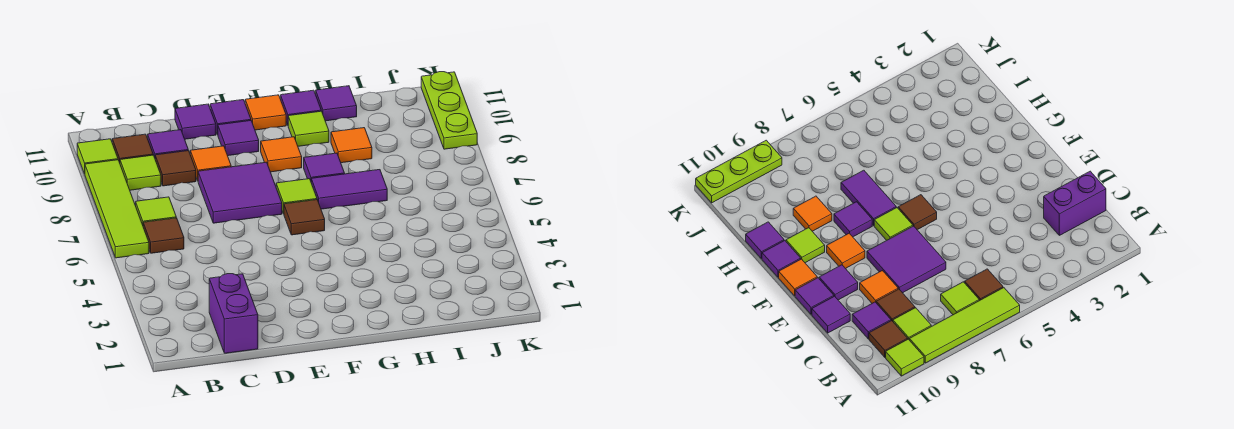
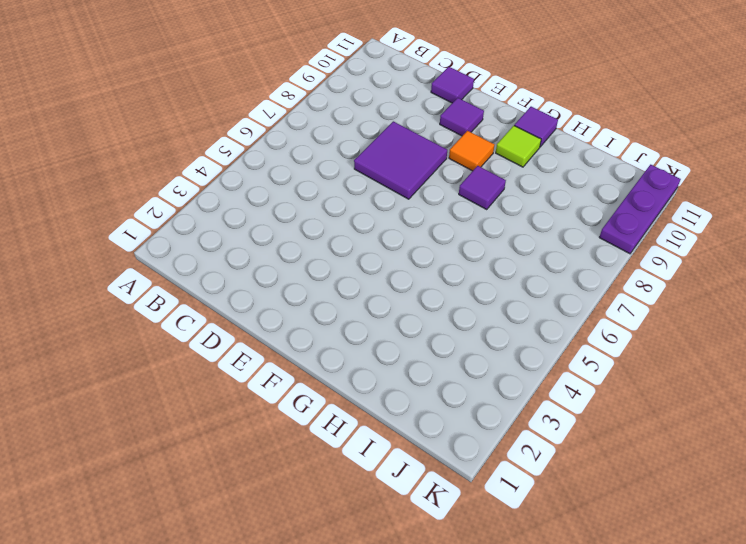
purple 1x3 plate [599,165,681,254] -> lime 1x3 plate [421,72,477,149]
none -> lime 1x4 tile [85,160,149,258]
none -> lime 1x1 tile [77,139,118,174]
none -> brown 1x1 tile [143,218,184,253]

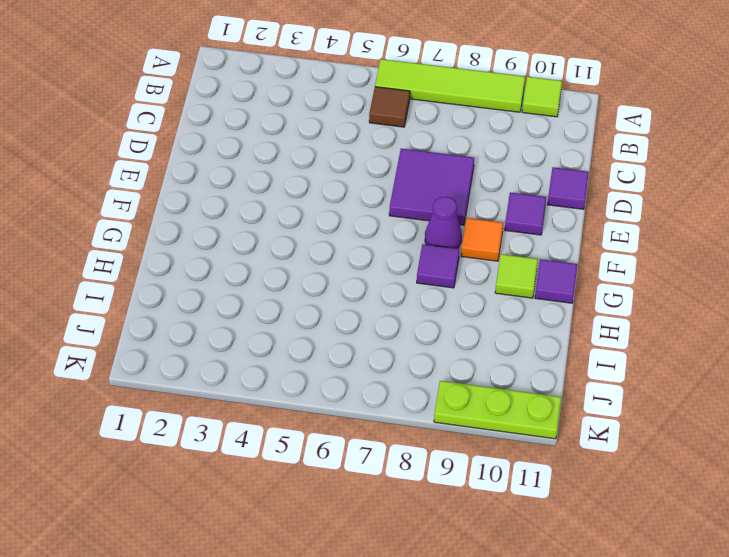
purple 1x1 cone [425,197,462,249] -> none
none -> lime 1x1 tile [136,197,176,225]
none -> lime 1x1 tile [120,155,161,190]
none -> brown 1x1 tile [112,134,153,162]

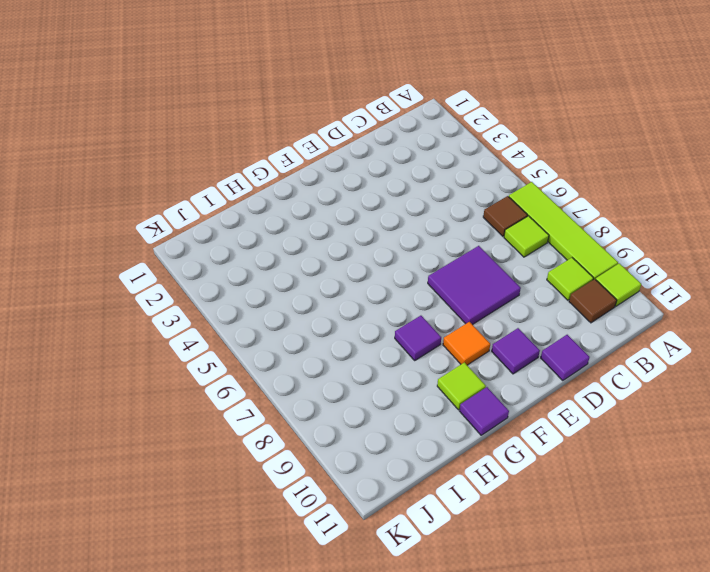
none -> purple 1x2 brick [209,274,258,353]
none -> brown 1x1 tile [155,151,196,186]
none -> purple 1x1 tile [148,130,188,158]

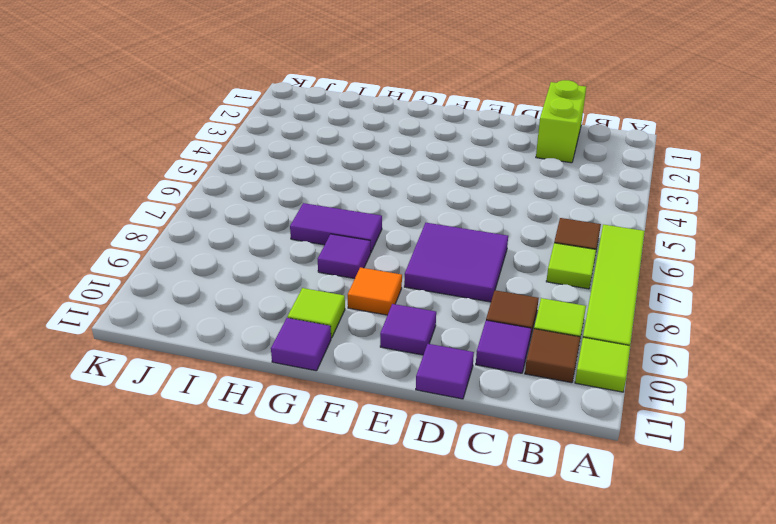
lime 1x2 brick [536,80,586,163] -> purple 1x2 brick [209,274,258,353]
none -> orange 1x1 tile [190,146,231,180]
none -> purple 1x1 tile [210,100,251,135]
none -> brown 1x1 tile [284,200,325,235]

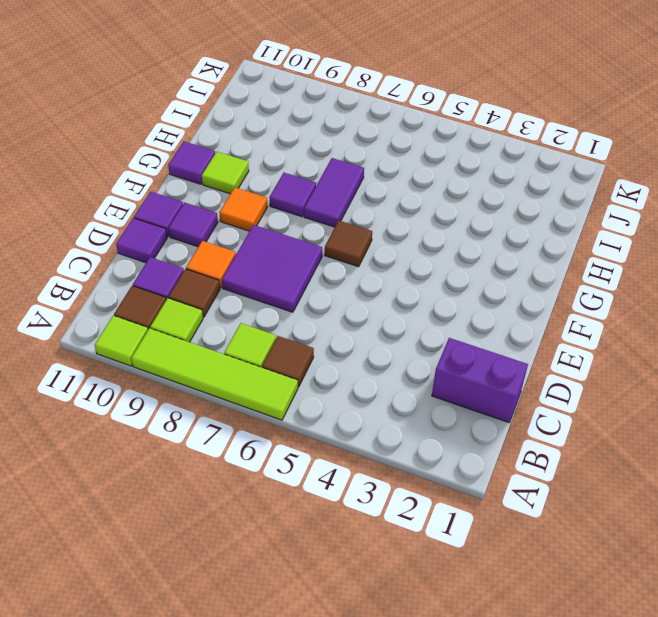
none -> lime 1x1 tile [276,179,317,214]
none -> orange 1x1 tile [245,95,286,130]
none -> orange 1x1 tile [331,128,372,163]

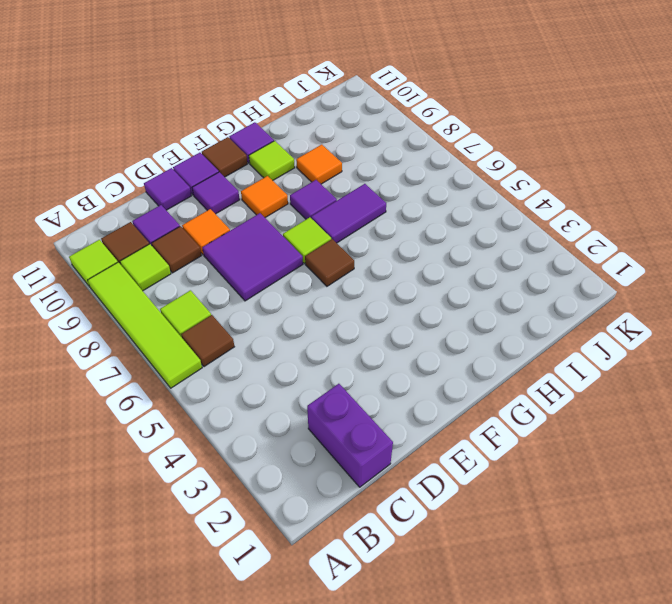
brown 1x1 tile [202,137,248,177] -> orange 1x1 tile [245,95,286,130]
none -> purple 1x1 tile [316,86,357,121]
none -> lime 1x3 plate [421,72,477,149]

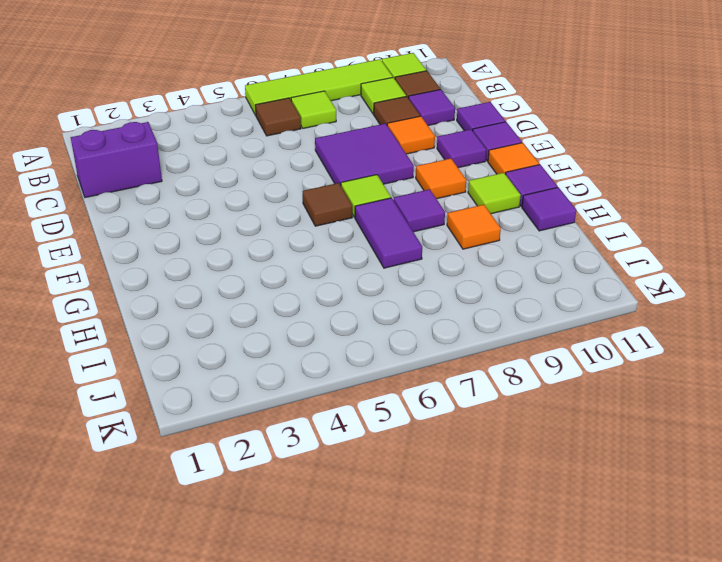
none -> lime 1x3 plate [421,72,477,149]

